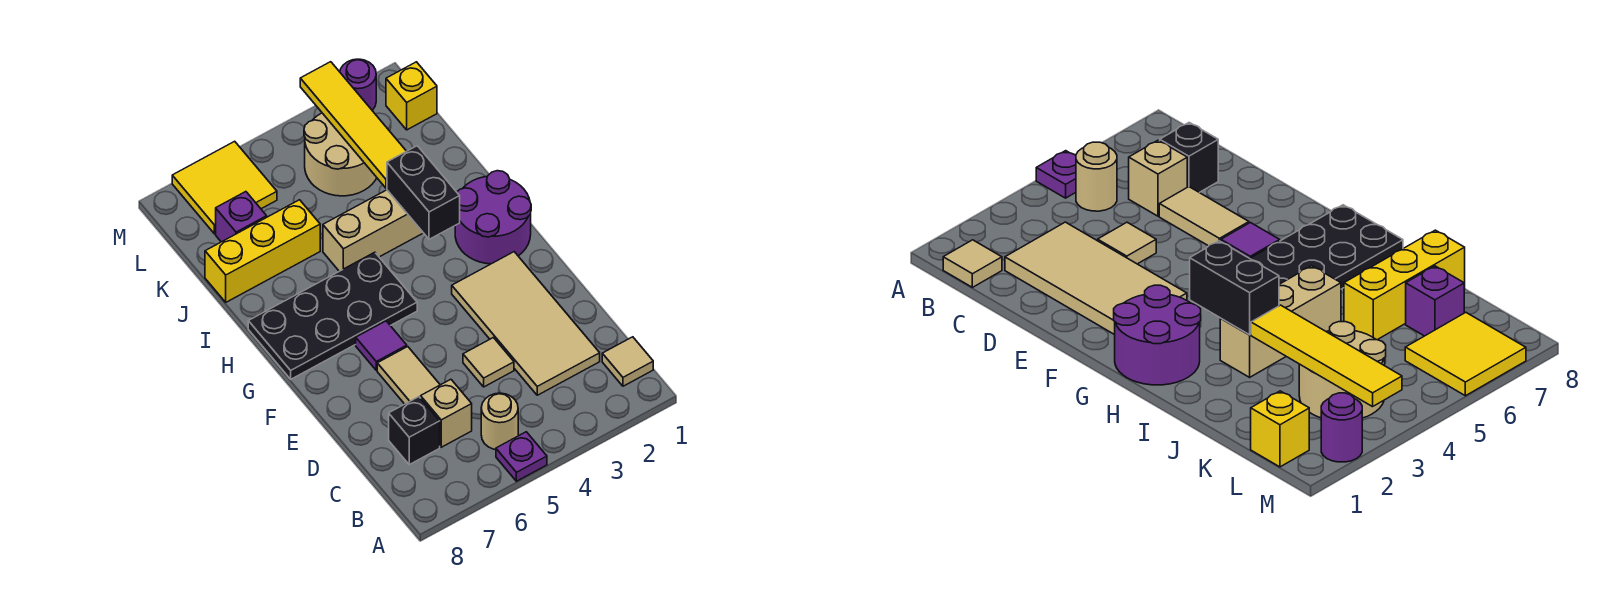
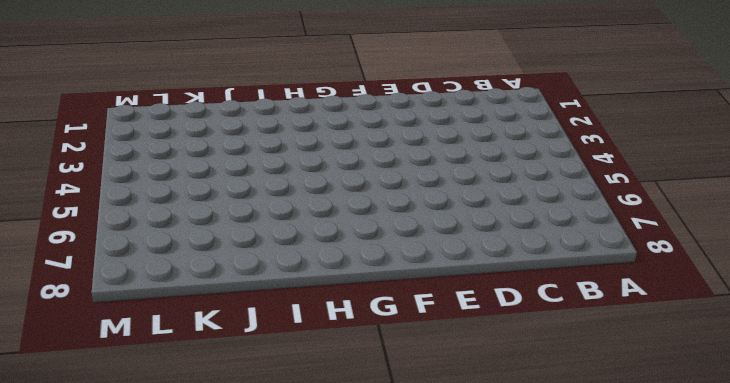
none -> purple 1x1 plate [496,432,547,481]
none -> tan 1x1 tile [602,337,653,386]
none -> tan 1x1 round brick [481,393,518,450]

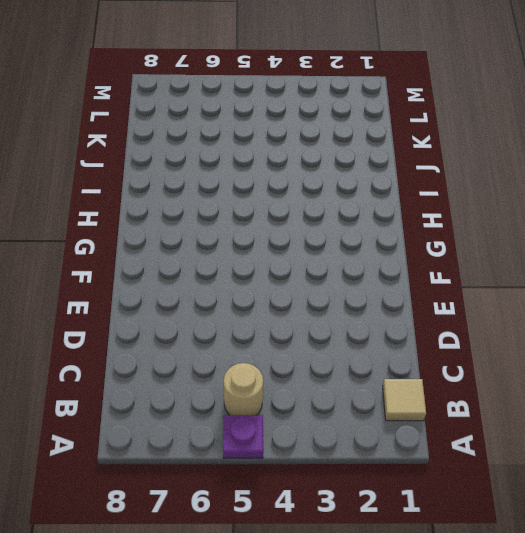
none -> tan 2x4 tile [452,252,600,395]
none -> tan 1x1 brick [421,379,472,447]
none -> black 1x1 brick [389,397,440,465]

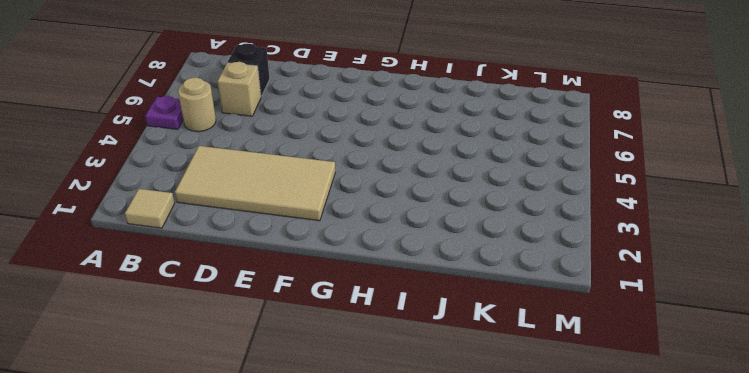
none -> tan 1x1 tile [463,338,514,387]
none -> tan 1x2 tile [377,347,440,404]
none -> purple 1x1 tile [356,321,407,370]

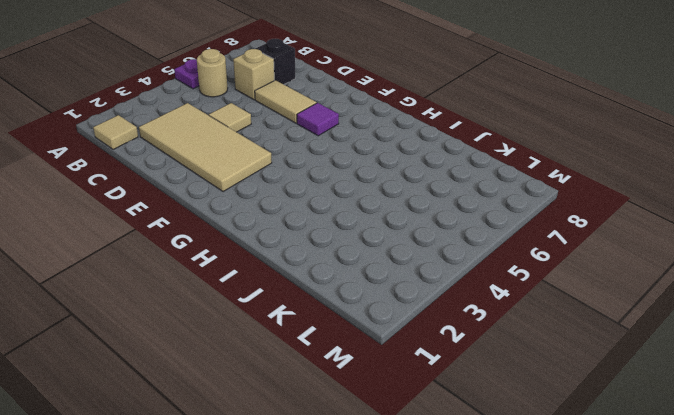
none -> purple 2x2 round brick [455,171,531,264]
none -> black 2x4 plate [248,252,417,379]
none -> tan 1x3 brick [323,190,423,271]

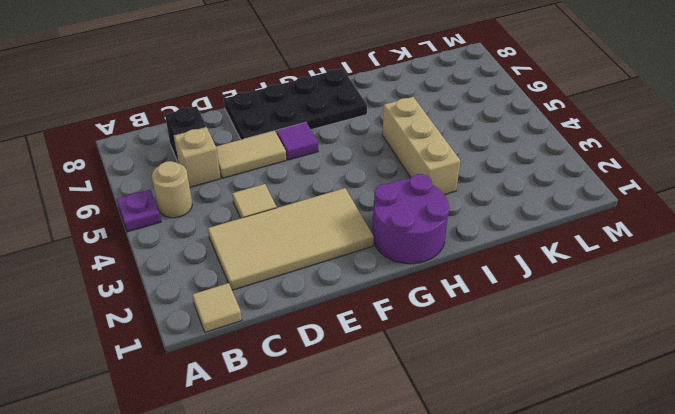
black 2x4 plate [224,69,367,140] -> black 2x4 plate turned to [248,252,417,379]
none -> yellow 1x3 brick [205,200,320,302]
none -> tan 2x2 round brick [304,113,377,196]
none -> purple 1x1 brick [216,192,267,242]

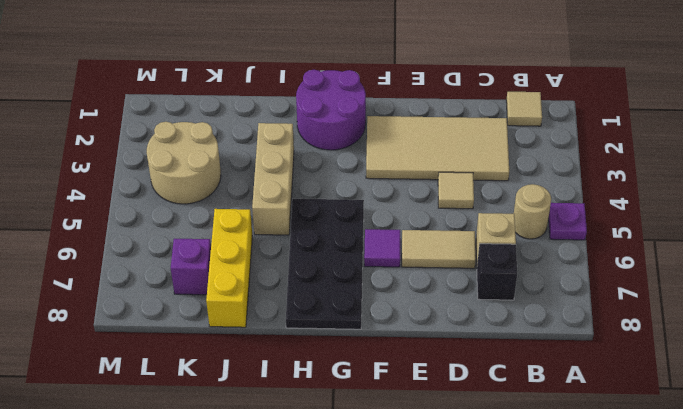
none -> yellow 1x1 brick [386,62,437,130]
none -> yellow 2x2 tile [172,141,277,234]
none -> purple 1x1 round brick [340,59,376,110]

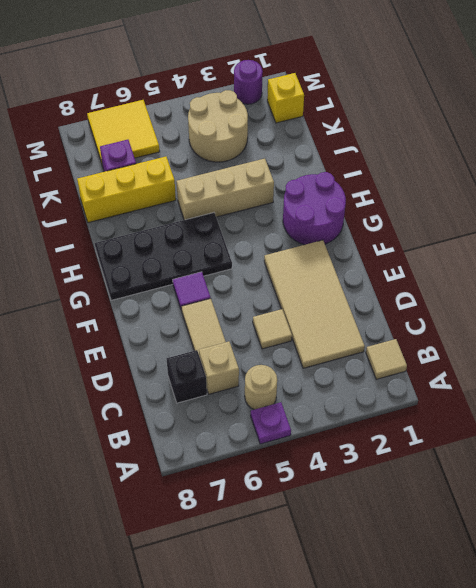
none -> black 1x2 brick [387,146,460,239]
none -> yellow 1x4 tile [300,62,406,188]

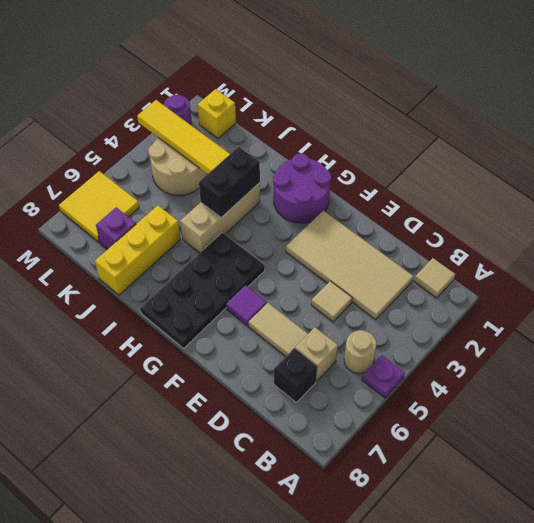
black 1x2 brick [199,147,260,217] -> black 1x2 brick turned to [387,146,460,239]

